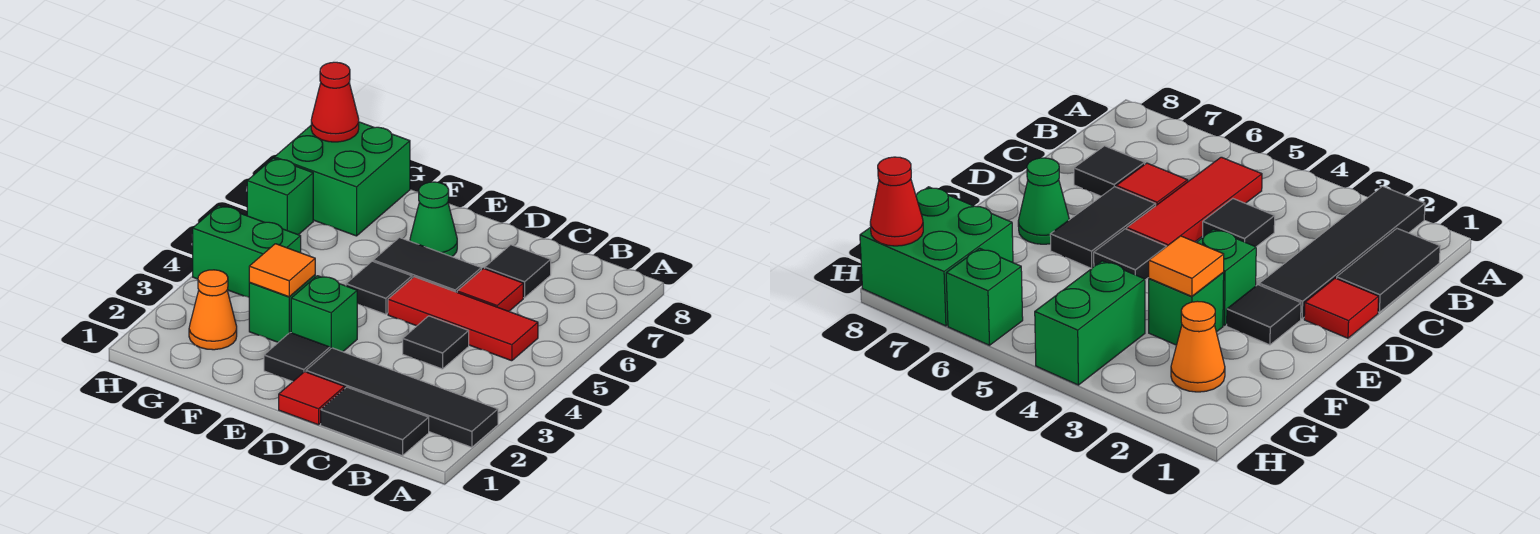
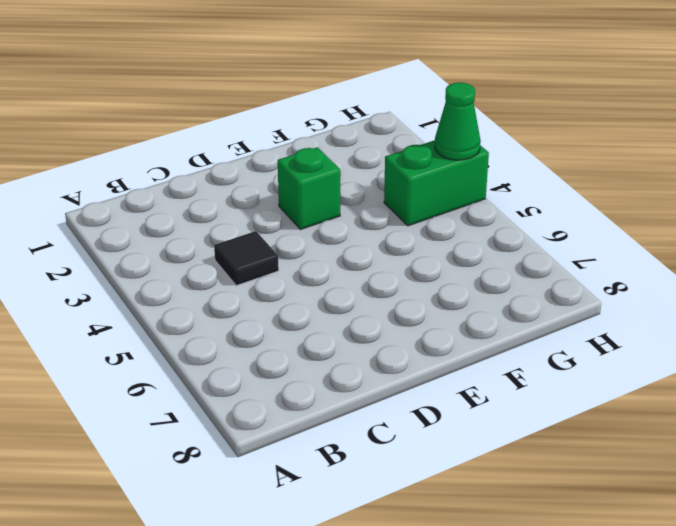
green 1x1 cone [435,82,481,160] -> green 1x1 cone moved to [410,182,457,257]
none -> black 1x4 tile [306,348,498,447]
none -> black 1x2 tile [321,387,429,456]
none -> red 1x3 tile [388,277,538,361]

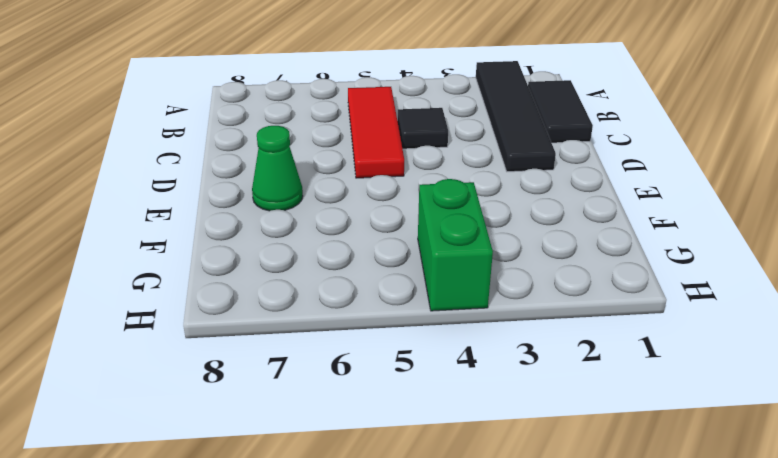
none -> red 1x1 tile [457,268,523,311]
none -> black 1x1 tile [485,245,551,298]
none -> red 1x1 tile [279,372,345,425]

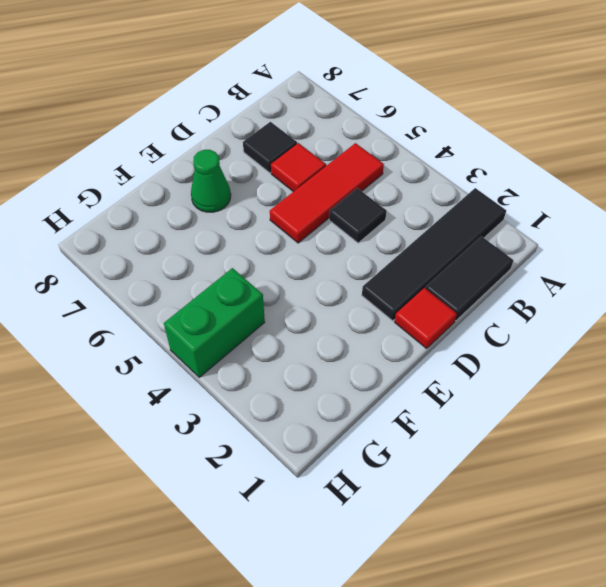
none -> black 1x2 tile [373,238,481,292]
none -> black 1x1 tile [264,333,330,382]
none -> green 1x1 brick [291,276,357,352]

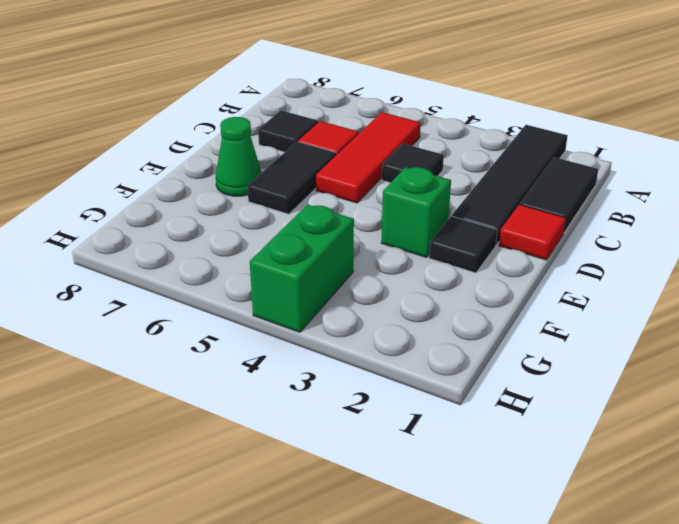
none -> black 1x1 tile [346,261,412,314]
none -> green 1x1 brick [249,275,315,342]
none -> orange 1x1 cone [189,270,237,350]

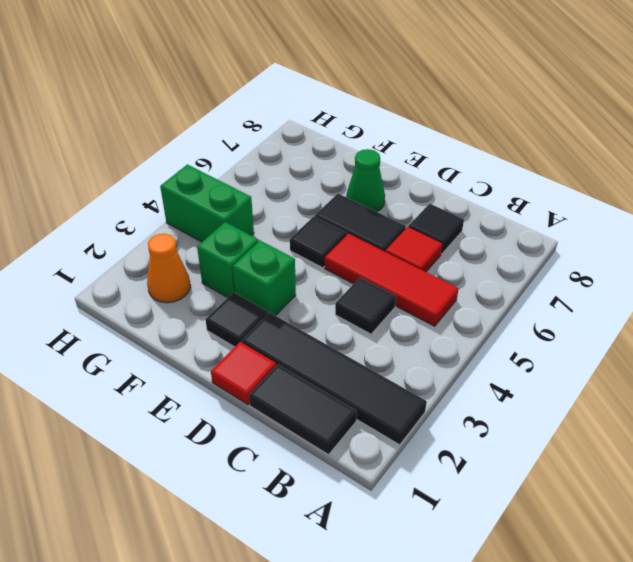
none -> green 2x2 brick [275,122,410,236]
none -> green 1x1 brick [247,158,313,235]
none -> orange 1x1 tile [249,244,315,297]

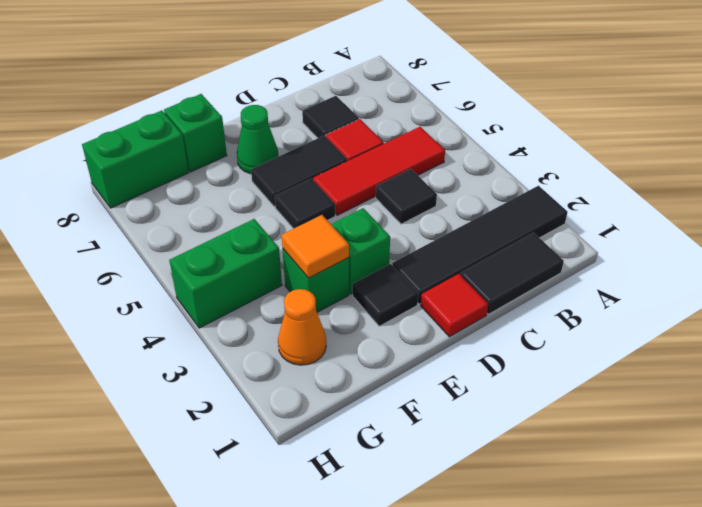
green 1x1 brick [164,94,227,172] -> green 1x1 brick moved to [247,158,313,235]
green 1x2 brick [82,111,189,208] -> green 2x2 brick [275,122,410,236]
none -> red 1x1 cone [311,62,359,142]

